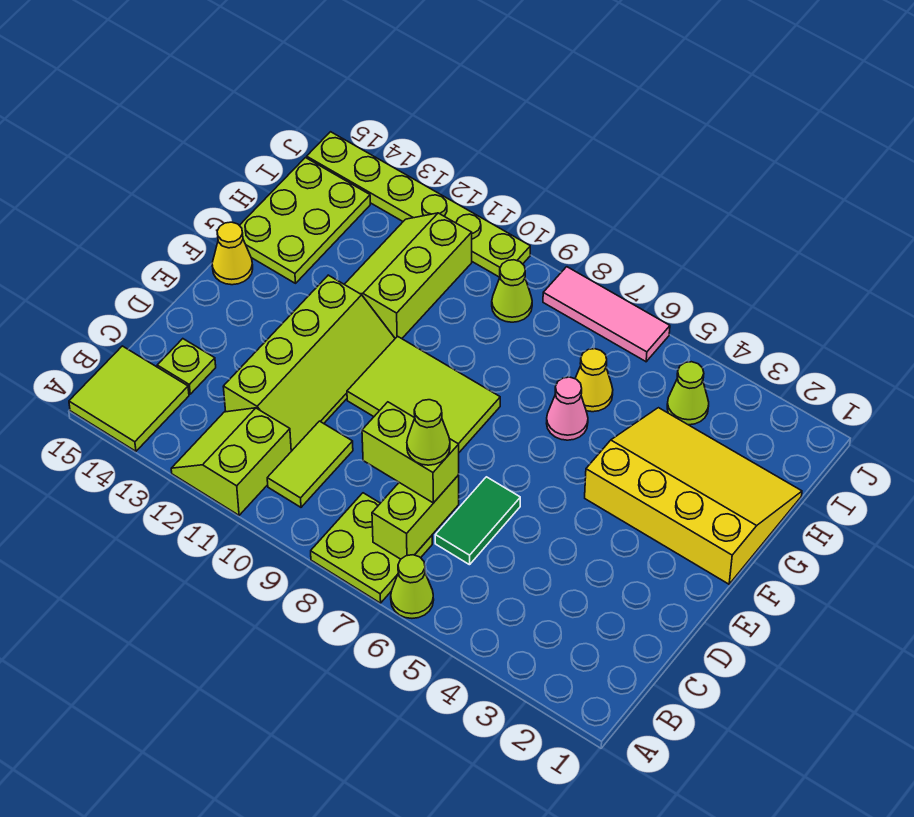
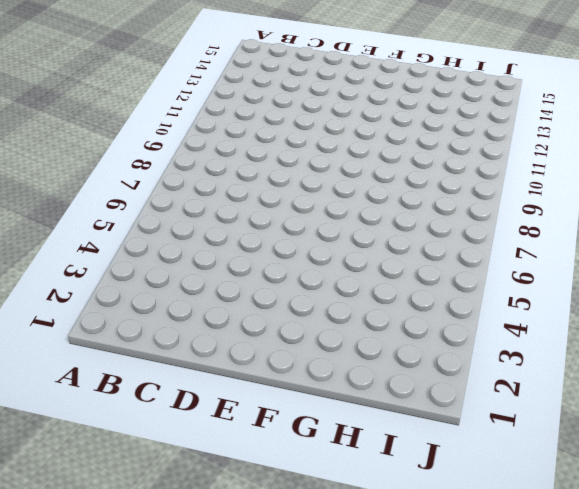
none -> lime 1x1 cone [391,555,434,618]
none -> lime 2x2 plate [311,493,432,603]
none -> lime 2x2 slope [171,408,291,515]

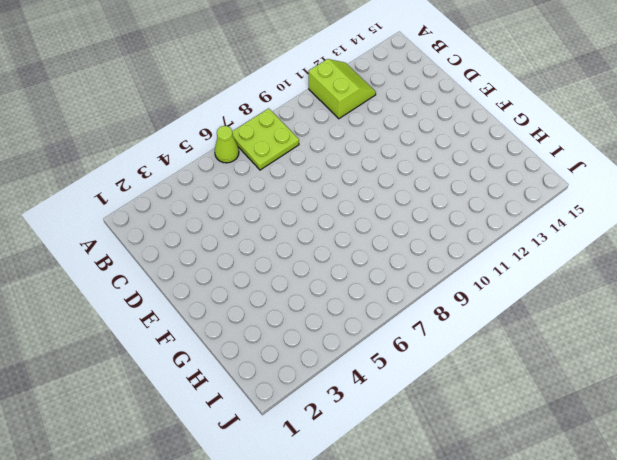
none -> lime 2x2 tile [69,346,189,451]
none -> lime 1x2 tile [267,421,353,507]
none -> green 1x2 tile [435,477,520,565]

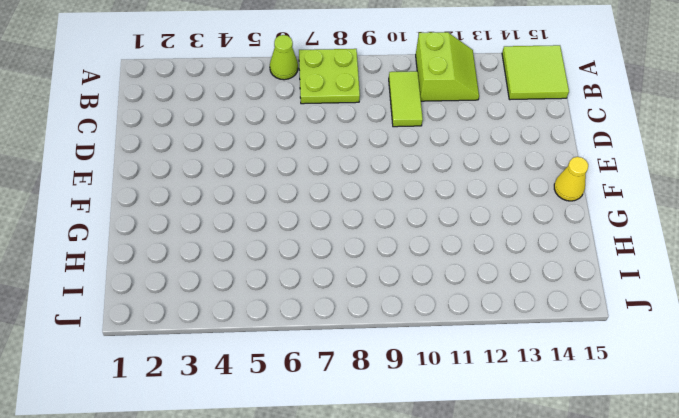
none -> green 1x2 tile [435,477,520,565]
none -> lime 2x4 slope [223,275,395,451]
none -> lime 1x1 plate [157,339,216,394]

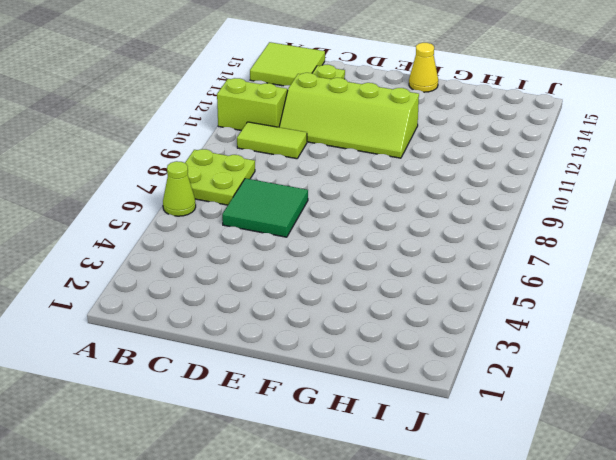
green 2x2 tile [222,178,308,237] -> green 1x2 tile [435,477,520,565]
none -> lime 2x3 tile [347,336,500,452]
none -> yellow 3x4 slope [585,408,802,584]
none -> pink 1x1 cone [547,377,588,440]

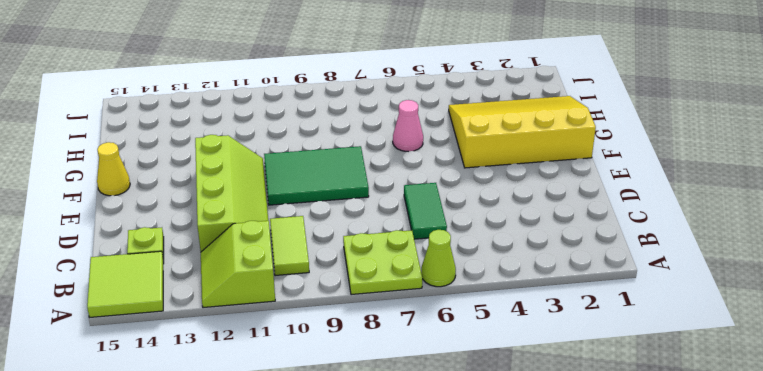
green 2x3 tile [264,146,369,205] -> lime 2x3 tile [347,336,500,452]
none -> lime 2x3 slope [344,213,472,339]
none -> lime 2x3 plate [239,158,370,283]
none -> yellow 1x1 cone [575,349,613,412]

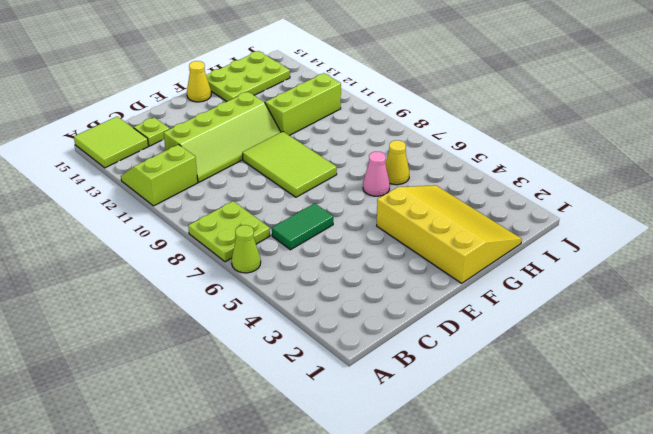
none -> lime 1x2 tile [267,421,353,507]
none -> lime 1x1 cone [667,362,709,425]
none -> lime 1x1 cone [492,260,532,322]

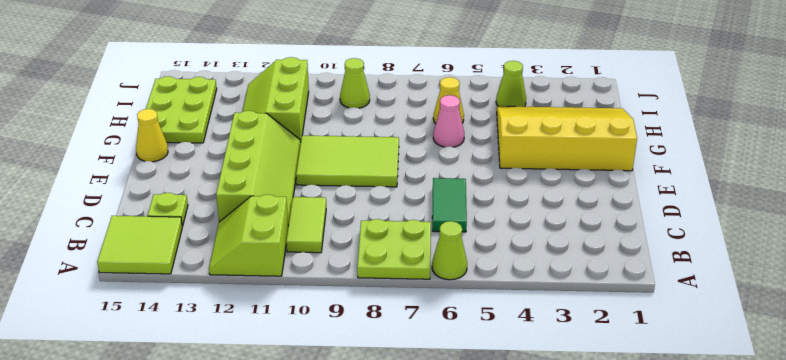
none -> pink 1x3 tile [543,267,670,362]
none -> lime 1x6 plate [307,132,530,277]
none -> lime 1x2 brick [372,475,459,559]

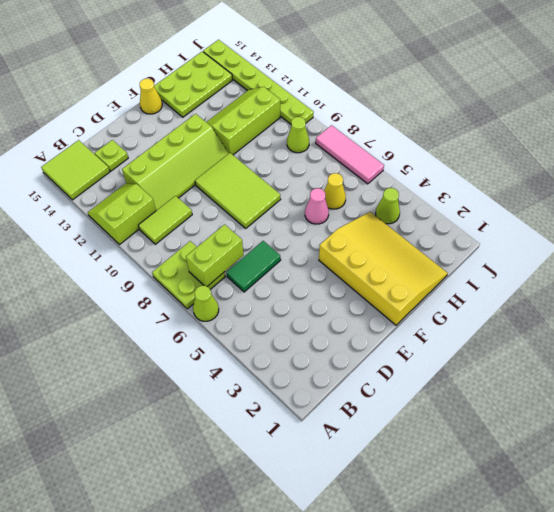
none -> lime 1x2 brick [362,402,459,503]
none -> lime 1x1 cone [407,400,450,465]

